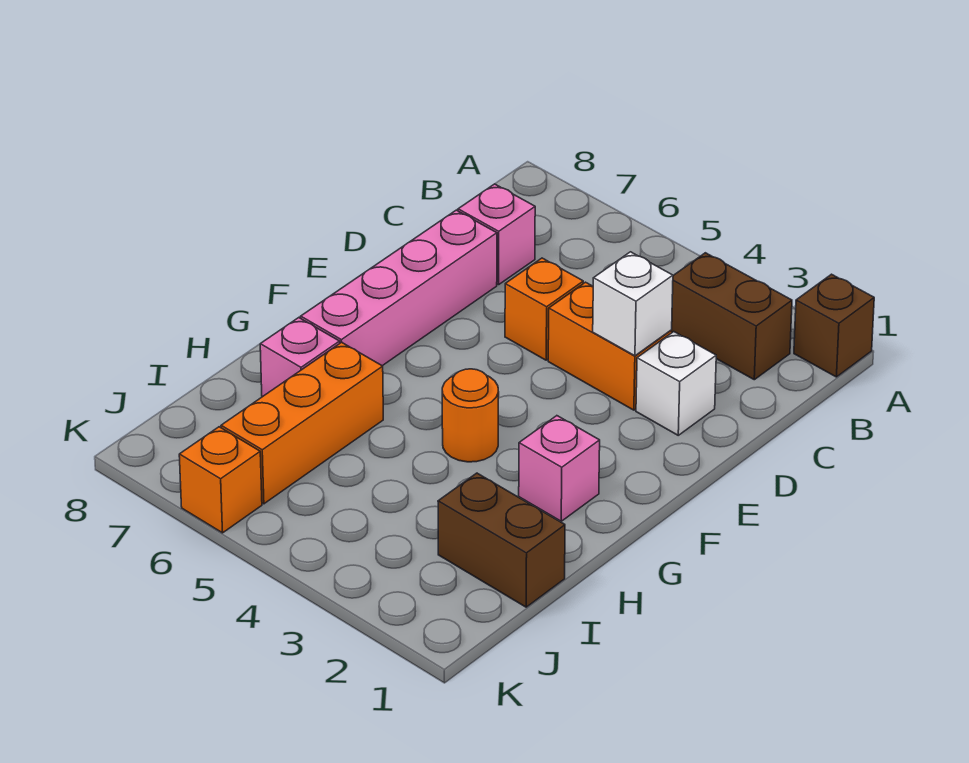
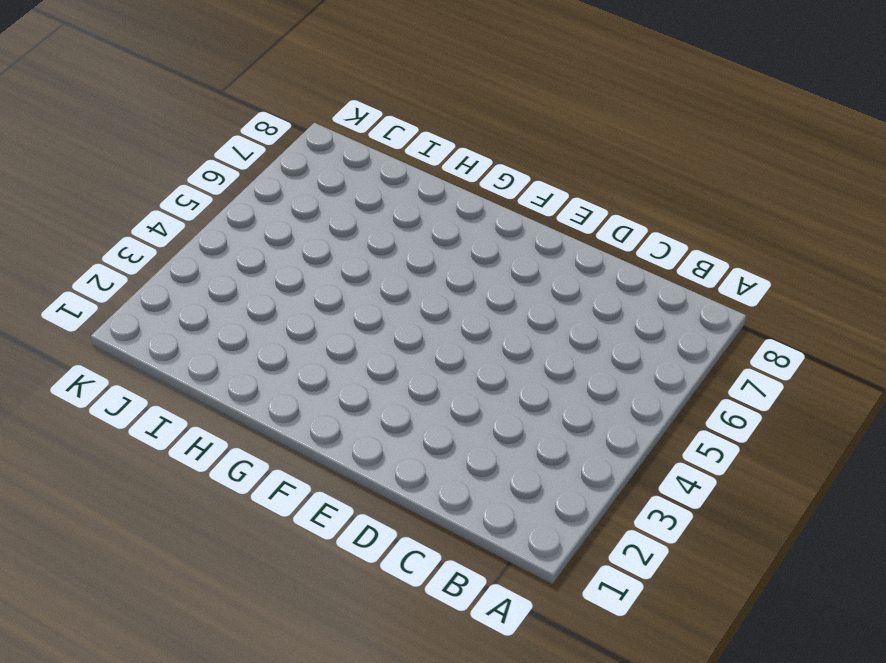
none -> brown 1x1 brick [794,274,874,377]
none -> brown 1x2 brick [672,253,792,380]
none -> pink 1x1 brick [458,184,535,285]

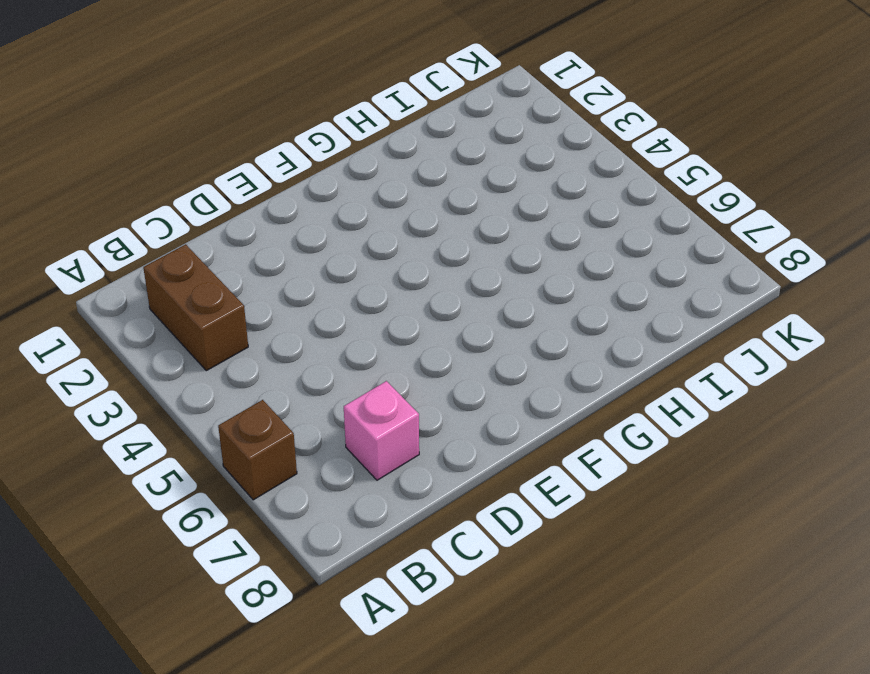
brown 1x1 brick [218,400,297,500] -> brown 1x1 brick moved to [794,274,874,377]
none -> white 1x1 brick [636,332,716,435]
none -> orange 1x2 brick [548,282,672,410]
none -> orange 1x1 brick [505,258,583,360]

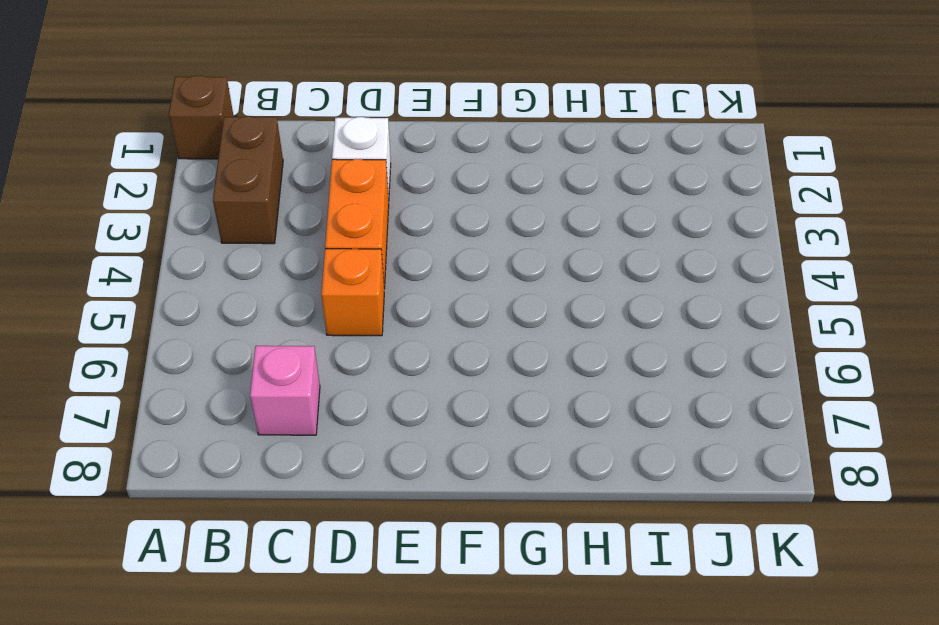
none -> pink 1x4 brick [301,210,497,366]
none -> pink 1x1 brick [519,416,600,521]
none -> orange 1x1 round brick [442,369,499,462]

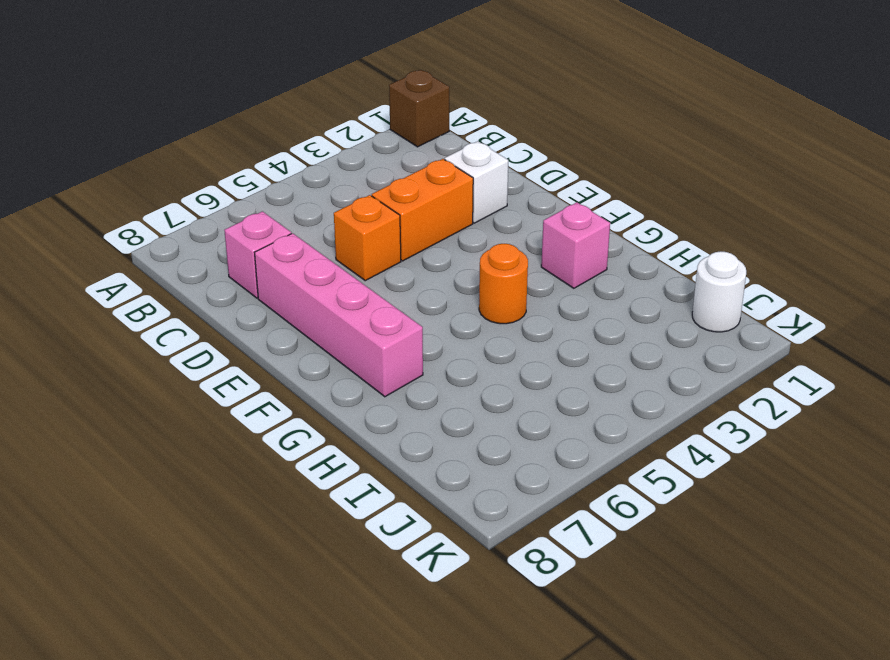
white 1x1 round brick [692,251,746,332] -> none
none -> brown 1x2 brick [672,253,792,380]
none -> orange 1x3 brick [221,342,383,504]
none -> pink 1x1 brick [260,318,340,397]

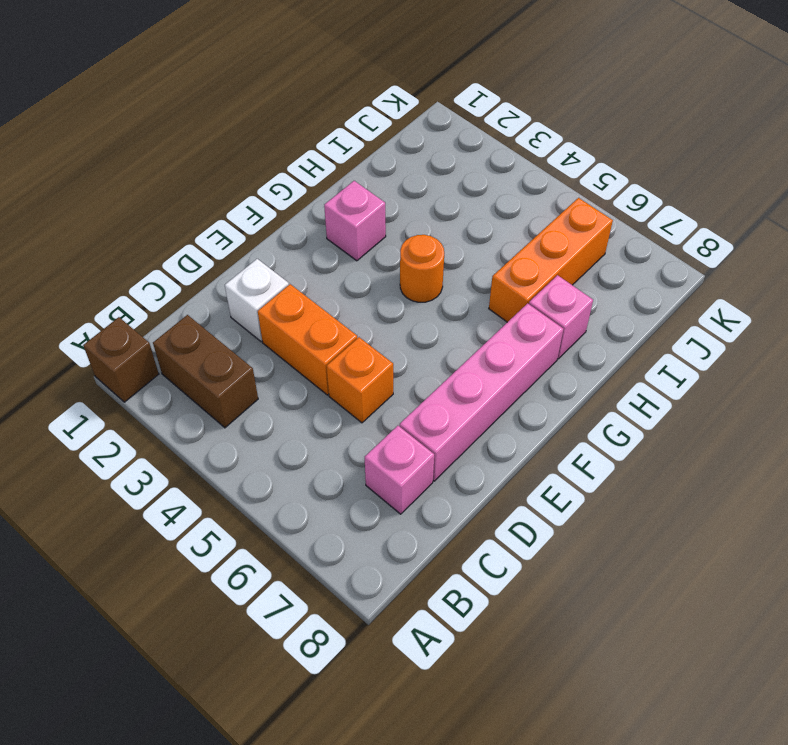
none -> brown 1x2 brick [438,473,565,607]
none -> orange 1x1 brick [179,427,262,533]
none -> white 1x1 brick [593,252,673,356]

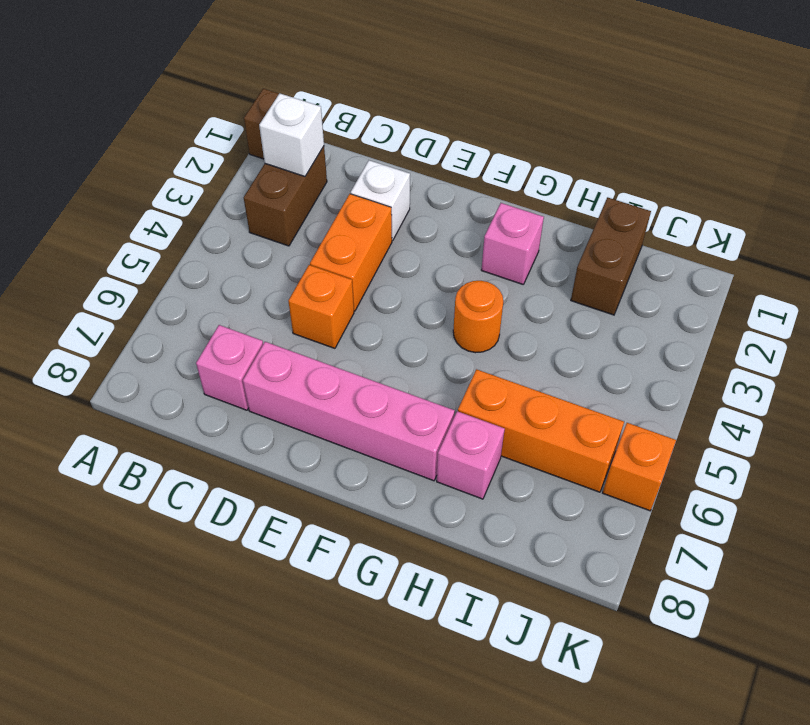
white 1x1 brick [259,93,324,176] -> white 1x1 brick moved to [593,252,673,356]

